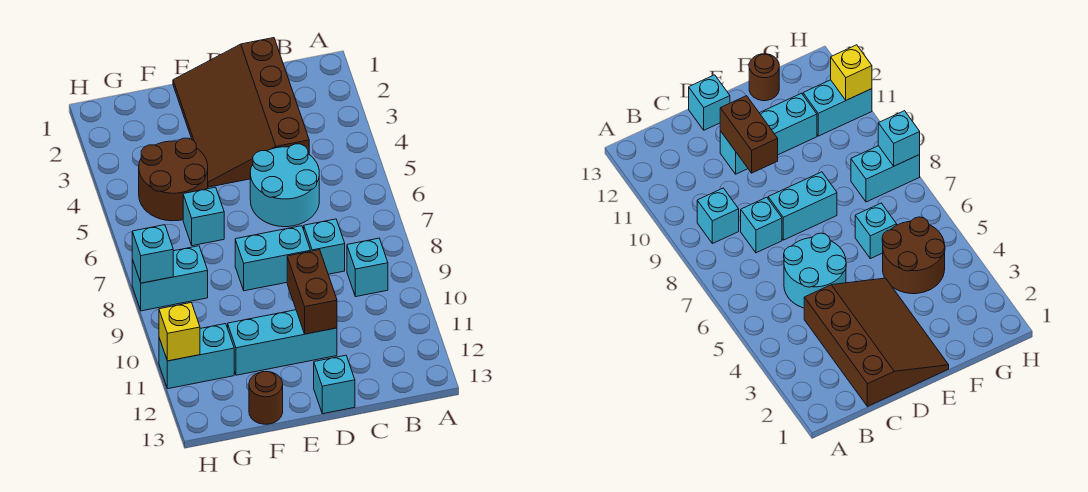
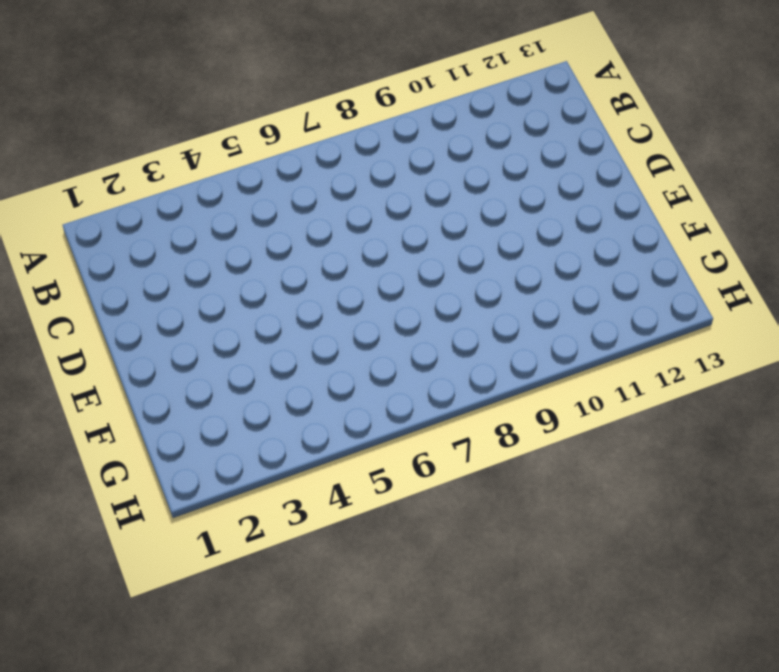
none -> cyan 1x1 brick [347,238,388,297]
none -> brown 3x4 slope [173,38,309,187]
none -> cyan 2x2 round brick [250,144,319,227]

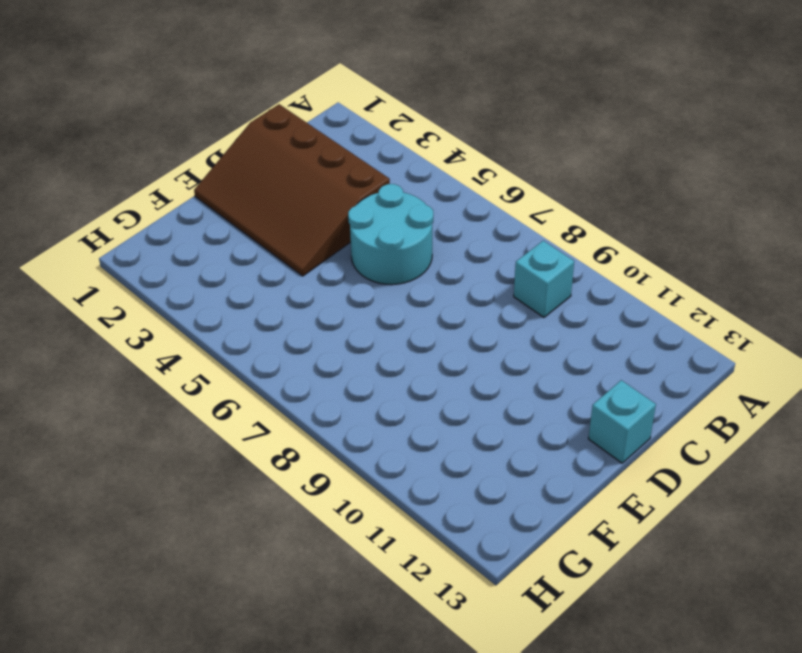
none -> cyan 1x1 brick [304,219,345,274]
none -> cyan 1x2 brick [235,226,311,291]
none -> cyan 1x3 brick [228,310,337,375]

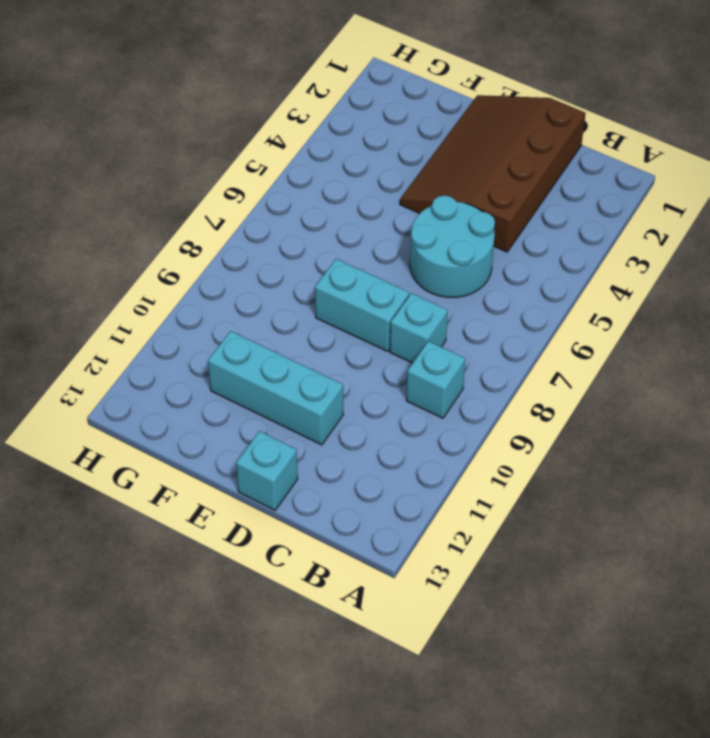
none -> brown 2x2 round brick [139,138,208,221]
none -> cyan 1x1 brick [183,187,224,246]
none -> brown 1x1 round brick [249,372,283,424]

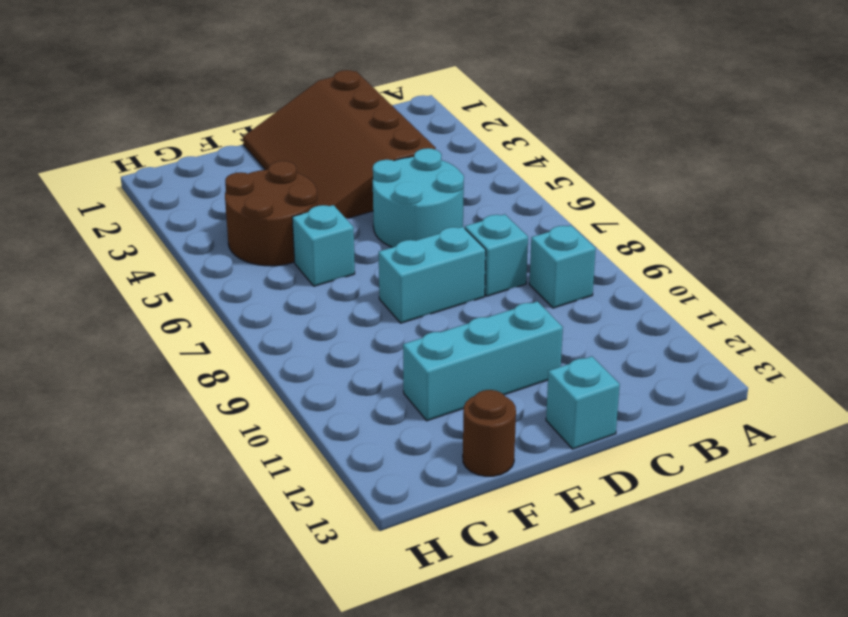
none -> cyan 1x2 brick [132,246,208,311]
none -> cyan 1x2 brick [159,324,234,389]
none -> brown 1x2 brick [287,250,337,334]

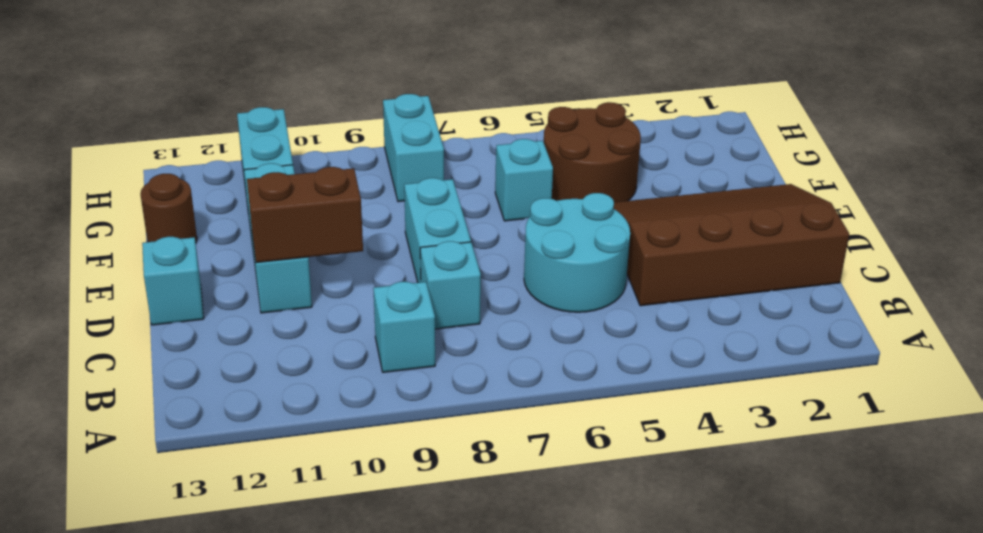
none -> cyan 1x1 brick [132,225,173,283]
none -> yellow 1x1 brick [159,303,200,361]

